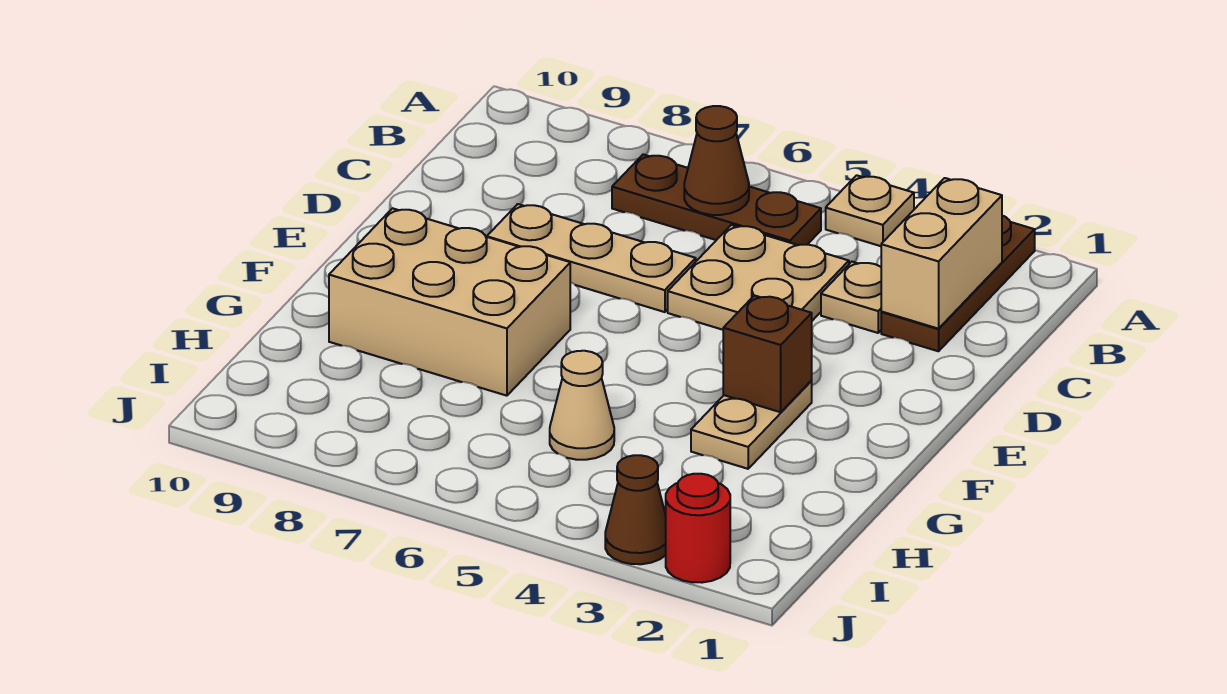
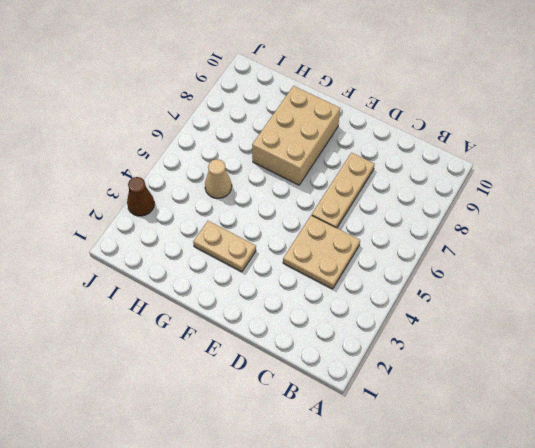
none -> brown 1x3 plate [881,216,1035,351]
none -> tan 1x1 plate [826,175,914,246]
none -> brown 1x3 plate [612,154,821,245]

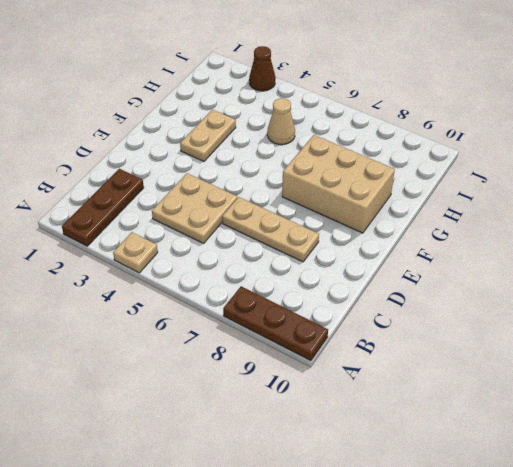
brown 1x3 plate [223,286,328,361] -> brown 1x3 plate moved to [612,154,821,245]
none -> tan 1x1 plate [821,262,882,333]
none -> red 1x1 round brick [666,474,730,583]
none -> tan 1x2 brick [881,178,1002,329]

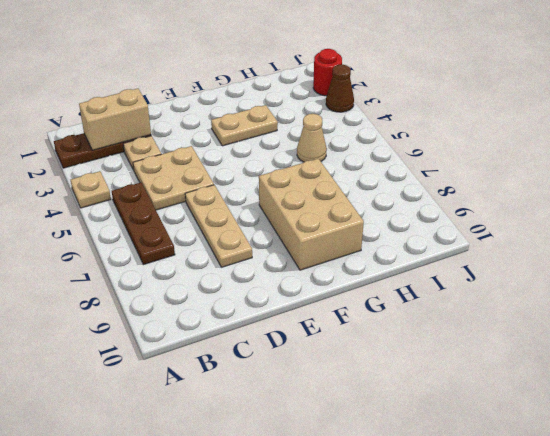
none -> brown 1x1 cone [684,106,749,215]
none -> brown 1x1 brick [723,295,812,412]

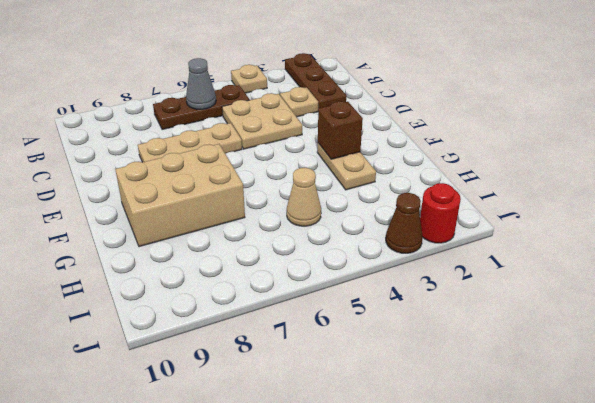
grey 1x1 cone [186,58,216,109] -> brown 1x1 cone [684,106,749,215]
none -> tan 1x2 brick [881,178,1002,329]

